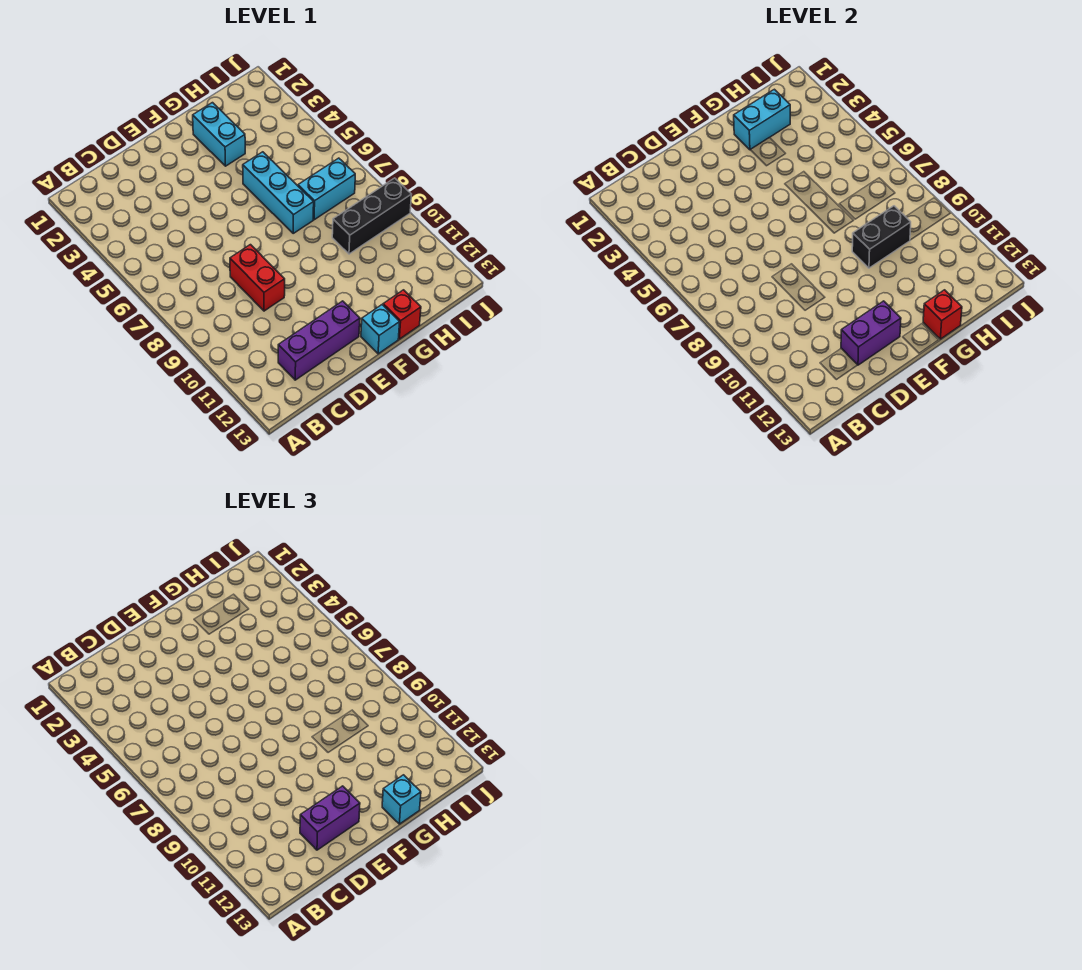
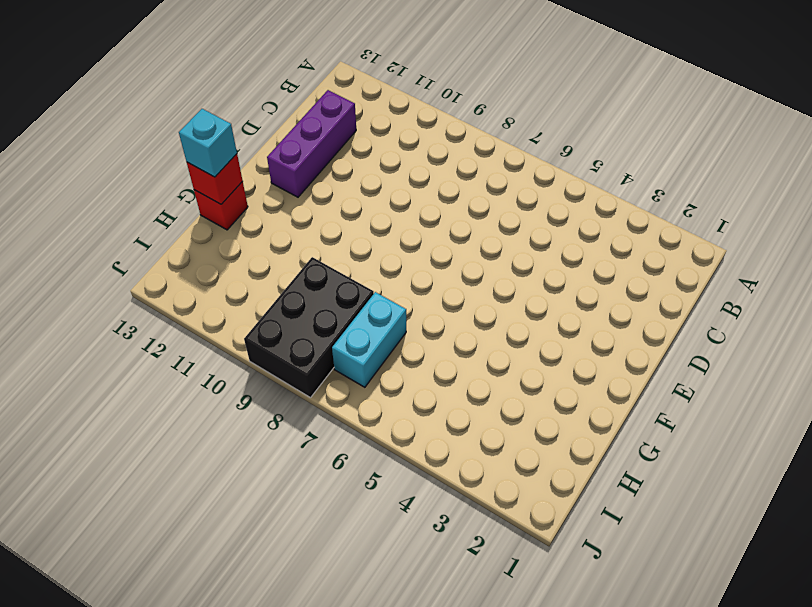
black 2x3 brick [244,257,374,398] -> black 1x3 brick [332,178,412,254]
none -> red 1x2 brick [230,245,285,311]
none -> cyan 1x1 brick [361,305,400,354]
none -> cyan 1x2 brick [193,103,245,166]

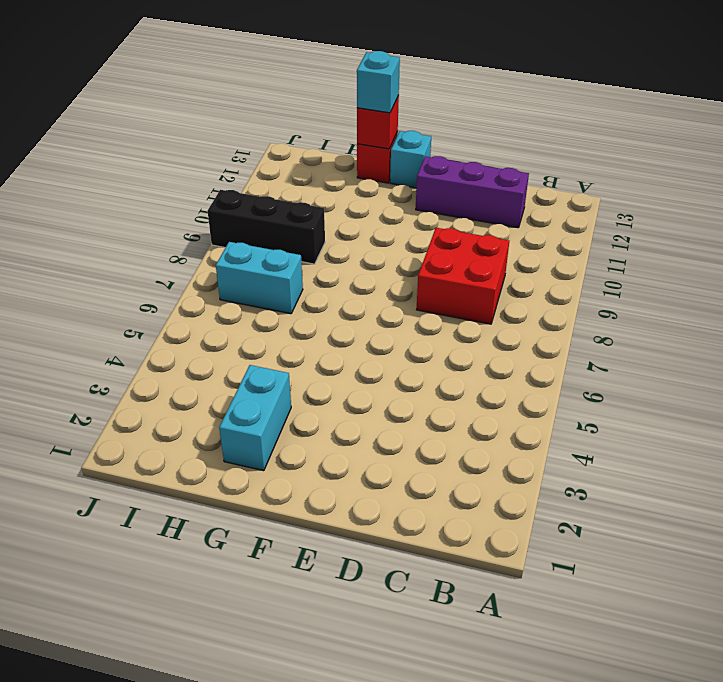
red 2x2 brick [417,228,509,324] -> red 1x2 brick [230,245,285,311]
none -> cyan 1x3 brick [243,152,314,233]
none -> purple 1x2 brick [841,301,901,365]
none -> cyan 1x2 brick [734,89,790,150]

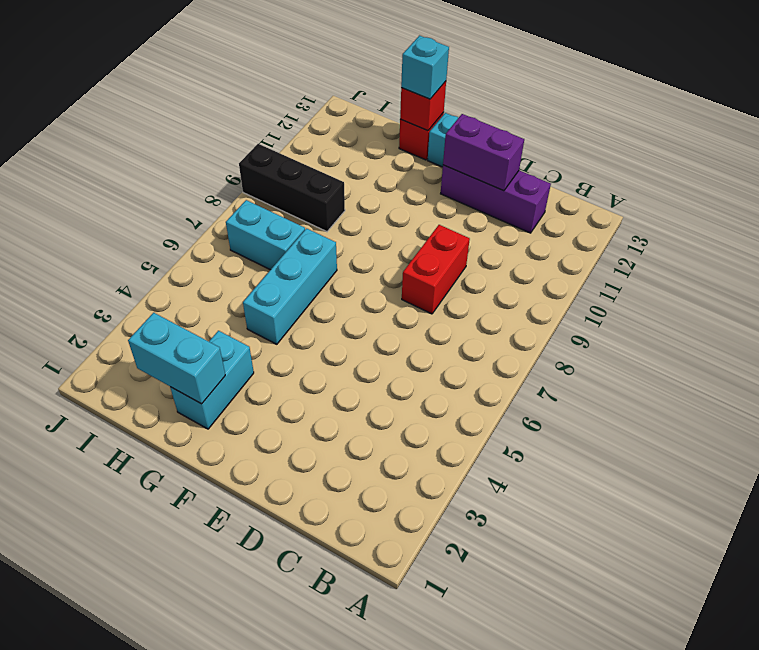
none -> black 1x2 brick [852,206,911,268]
none -> purple 1x2 brick [300,786,360,850]

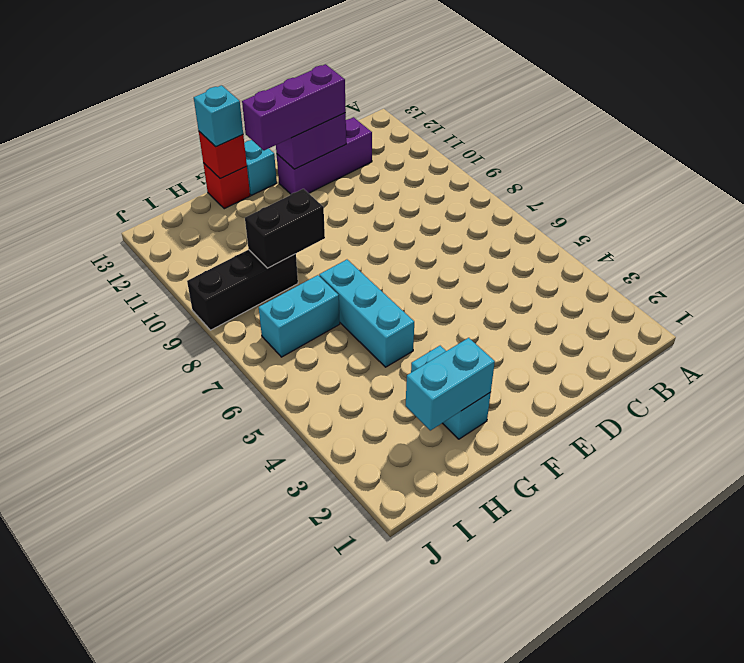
purple 1x3 brick [242,64,346,150] -> purple 1x2 brick [300,786,360,850]
none -> red 1x2 brick [230,245,285,311]

